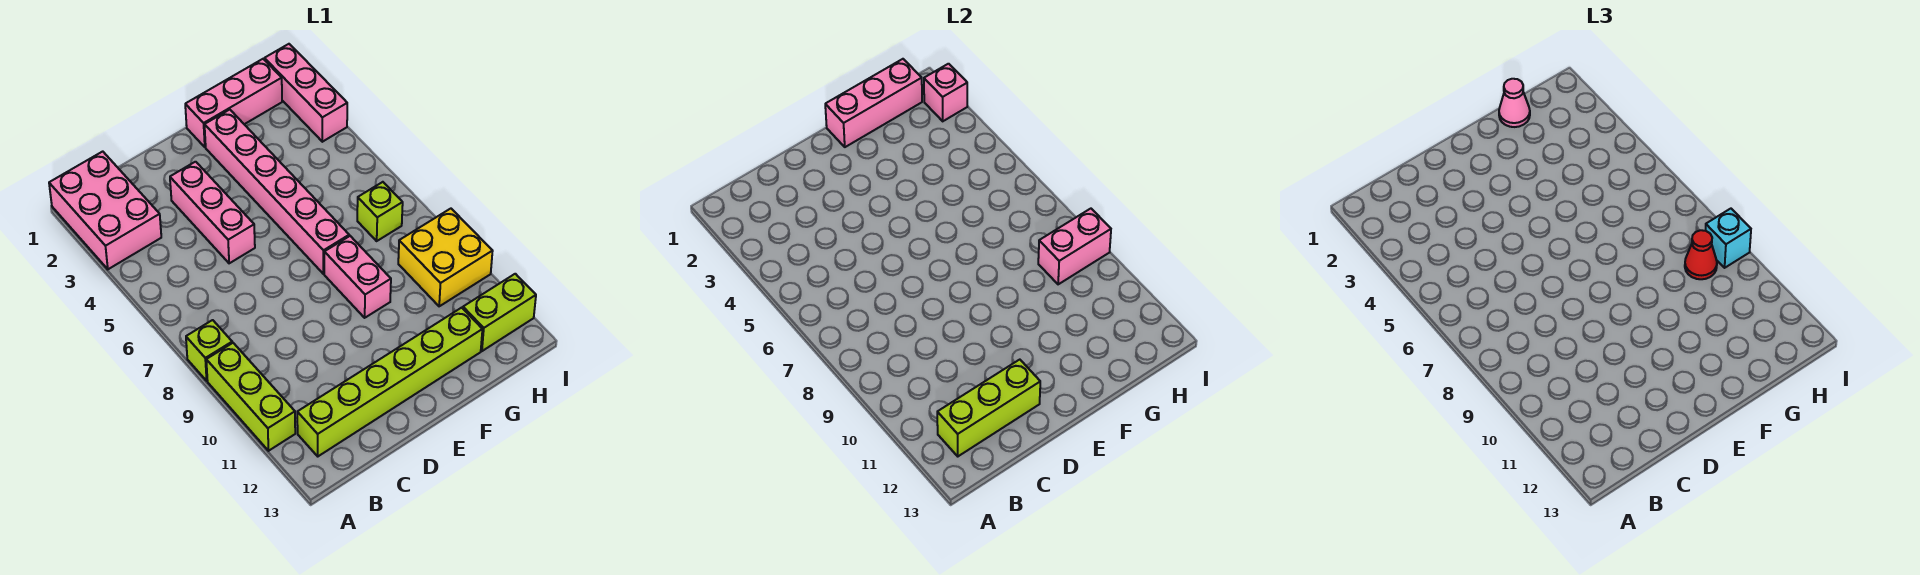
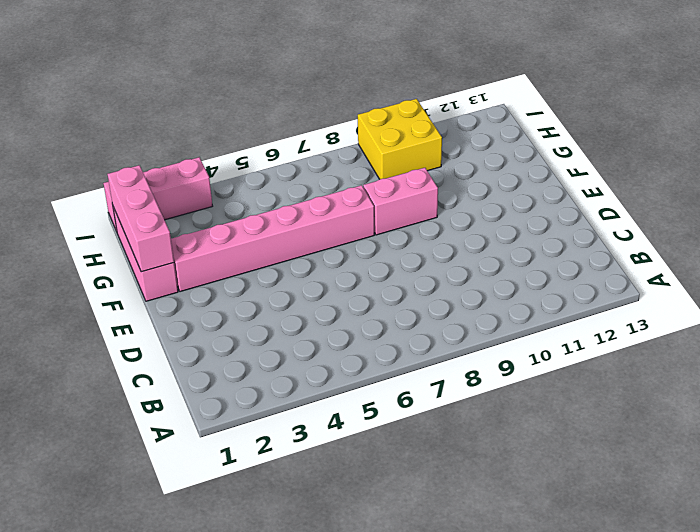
none -> pink 2x3 brick [49,151,161,269]
none -> lime 1x1 brick [186,320,232,381]
none -> lime 1x3 brick [206,343,295,451]

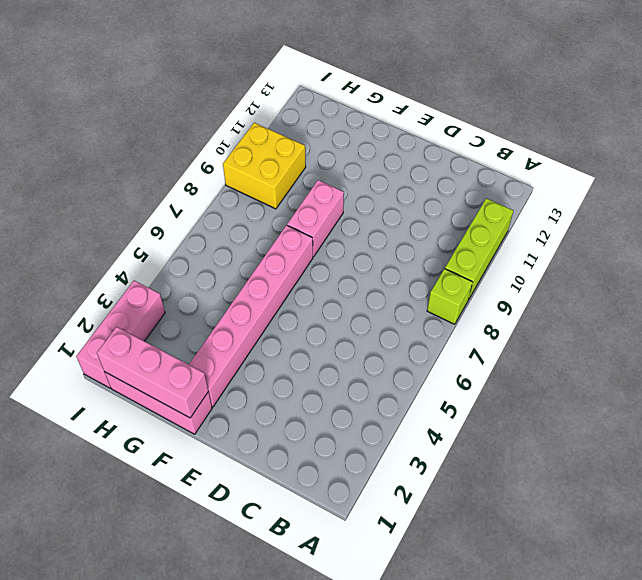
none -> pink 2x3 brick [49,151,161,269]
none -> lime 1x6 brick [297,308,482,456]
none -> pink 1x3 brick [170,162,255,263]

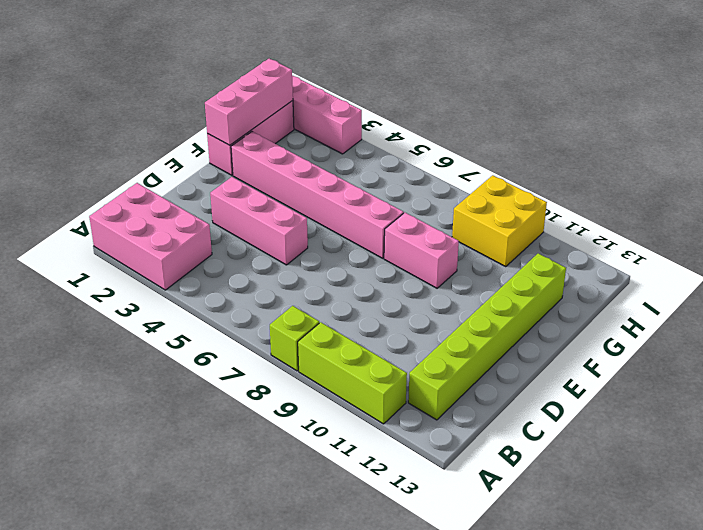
none -> lime 1x1 brick [357,182,403,241]
none -> lime 1x2 brick [463,274,536,351]
none -> lime 1x3 brick [937,360,1040,456]

